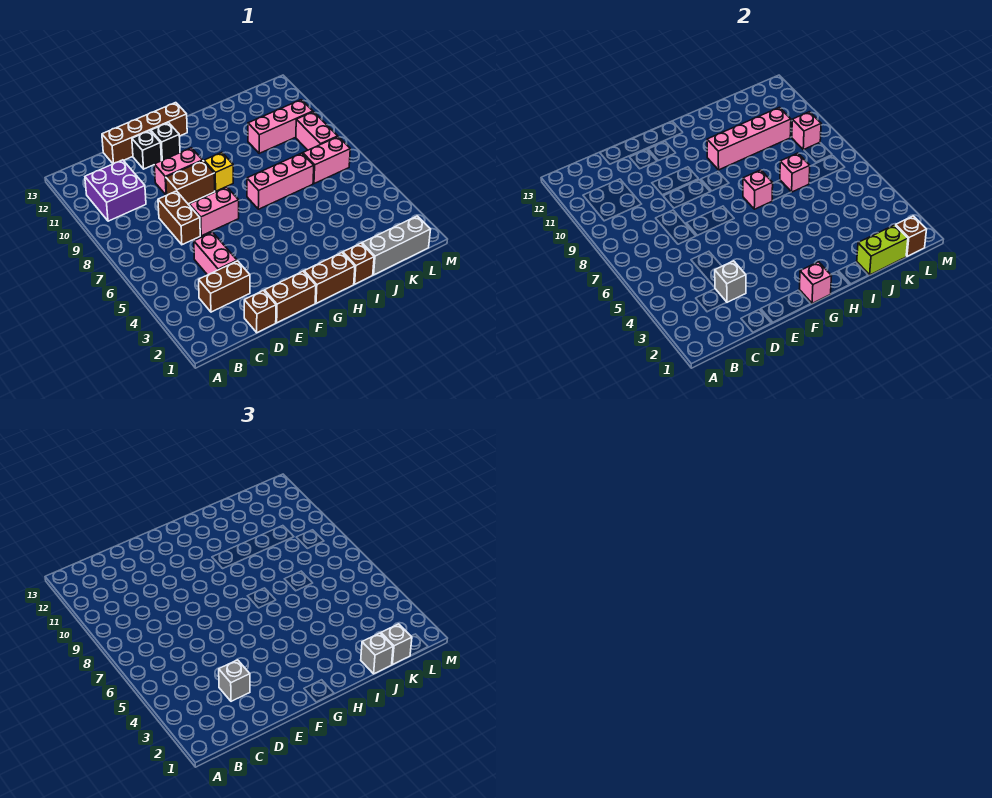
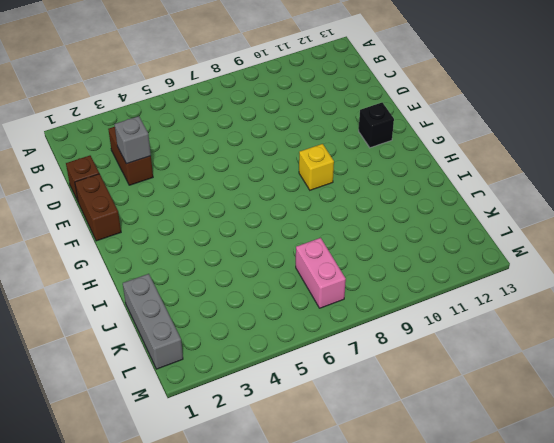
none -> purple 2x2 brick [85,160,146,221]
none -> pink 1x2 brick [194,232,237,275]
none -> brown 1x2 brick [158,191,200,245]
none -> brown 1x4 brick [102,103,187,164]

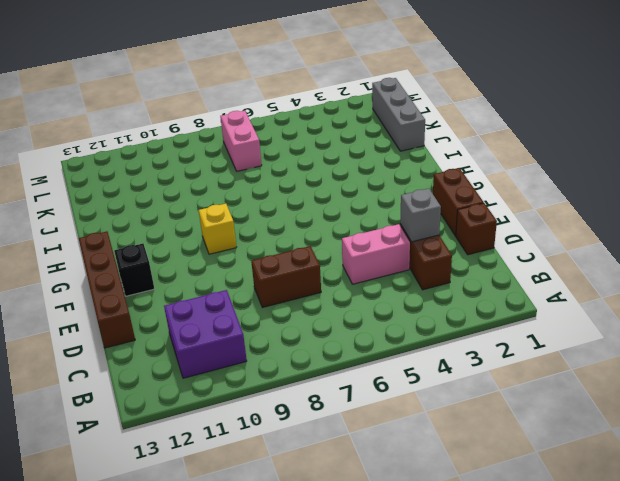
none -> pink 1x2 brick [189,187,239,236]
none -> brown 1x2 brick [166,161,215,204]
none -> pink 1x2 brick [154,148,203,195]
none -> black 1x1 brick [132,131,161,169]

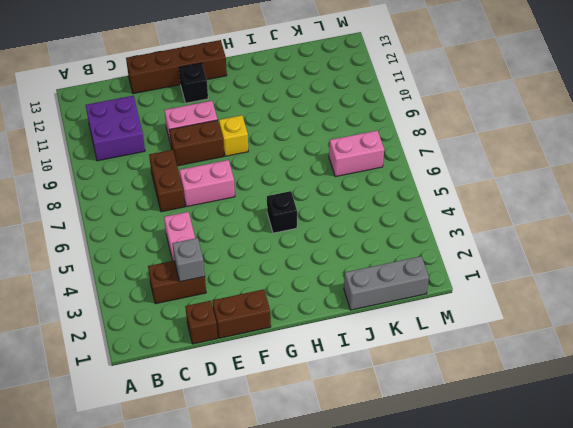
black 1x1 brick [267,191,297,233] -> black 1x1 brick moved to [132,131,161,169]
none -> brown 1x2 brick [304,253,355,303]
none -> pink 1x3 brick [247,153,314,209]
none -> brown 1x1 brick [343,243,374,284]
none -> pink 1x3 brick [248,100,313,153]

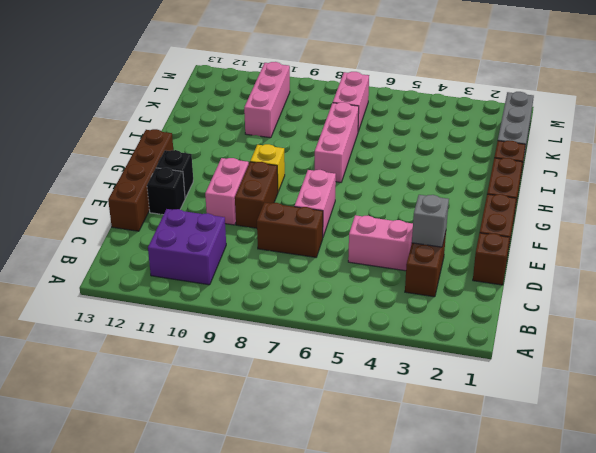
none -> pink 1x2 brick [296,112,338,150]
none -> pink 1x1 brick [800,262,831,303]
none -> pink 1x1 brick [743,170,773,209]
none -> pink 1x4 brick [707,107,791,170]

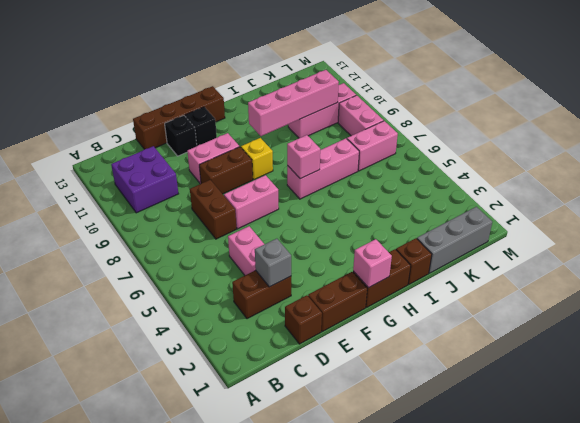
none -> lime 1x2 brick [857,225,908,275]
none -> pink 1x1 brick [780,153,810,192]
none -> brown 1x1 brick [896,216,927,256]
none -> pink 1x1 brick [792,112,821,150]

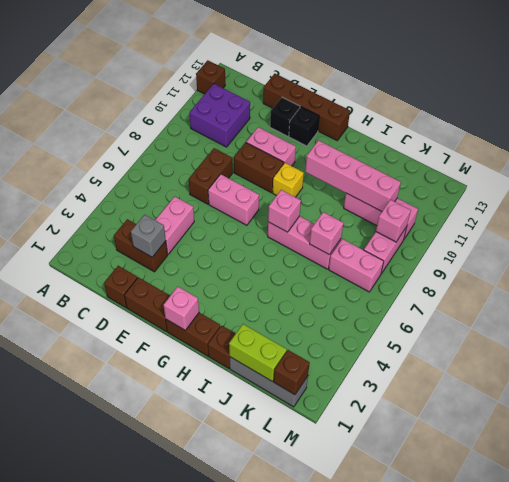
brown 1x1 brick [196,60,225,94] -> none
none -> grey 1x1 brick [219,660,250,701]
none -> grey 1x1 brick [361,633,393,674]
none -> grey 1x1 brick [381,624,412,665]

